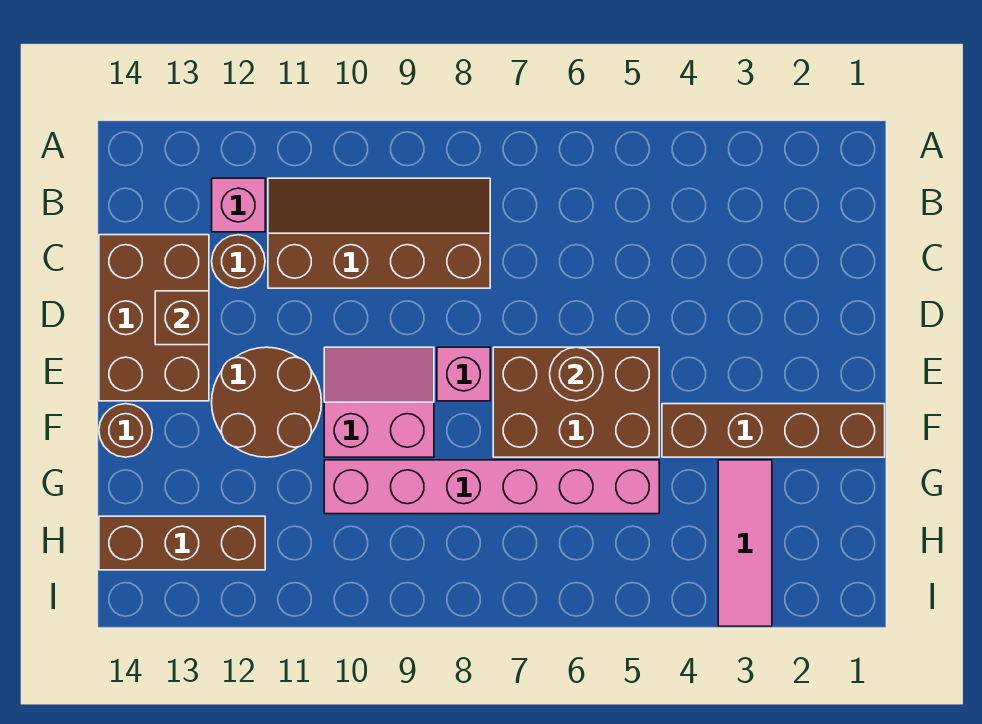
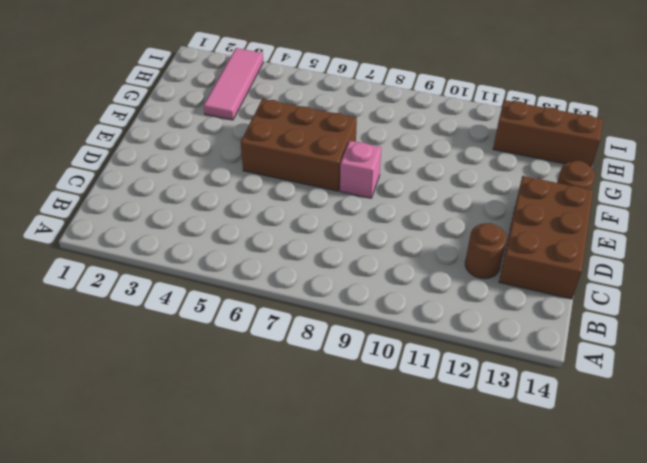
none -> brown 2x4 slope [268,178,490,288]
none -> pink 1x1 brick [212,178,265,232]
none -> pink 2x2 slope [324,347,434,457]

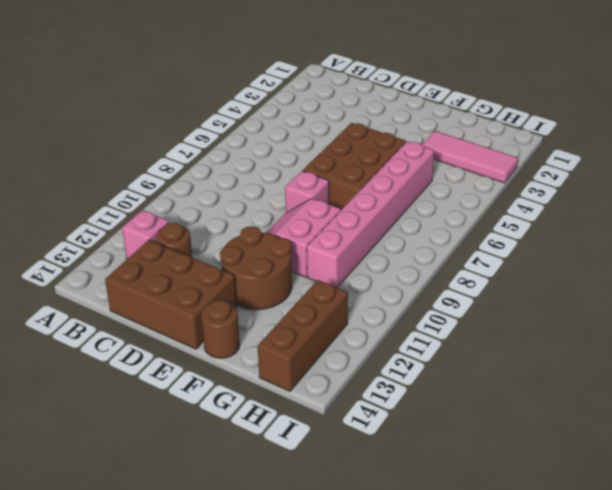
none -> brown 2x4 slope [268,178,490,288]
none -> brown 1x4 brick [662,404,885,457]
none -> brown 1x1 brick [155,291,209,345]

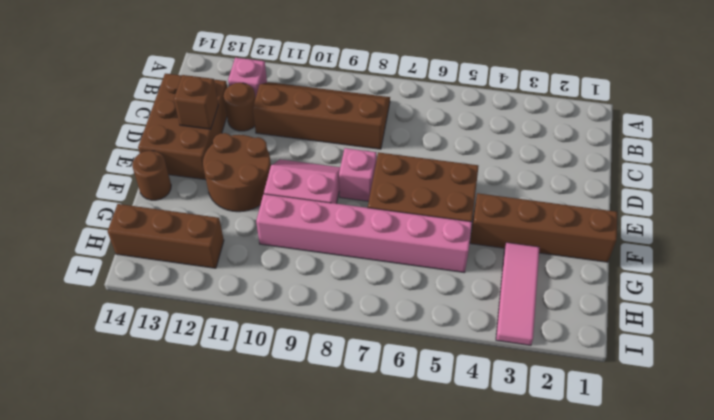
none -> brown 1x1 round brick [550,347,603,401]

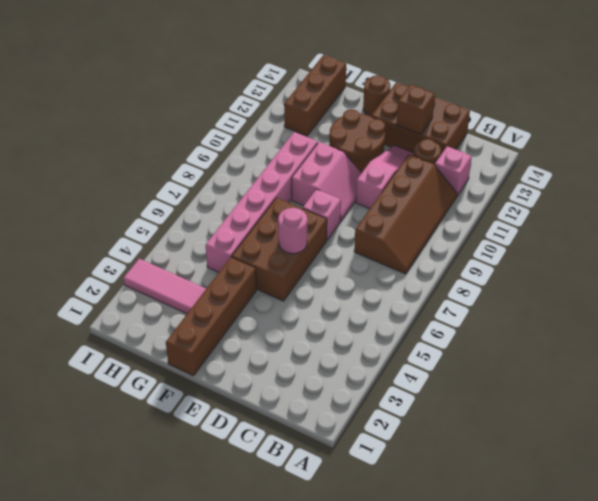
pink 1x3 slope [356,145,413,209] -> none
pink 1x1 round brick [278,208,307,254] -> brown 1x1 round brick [550,347,603,401]

